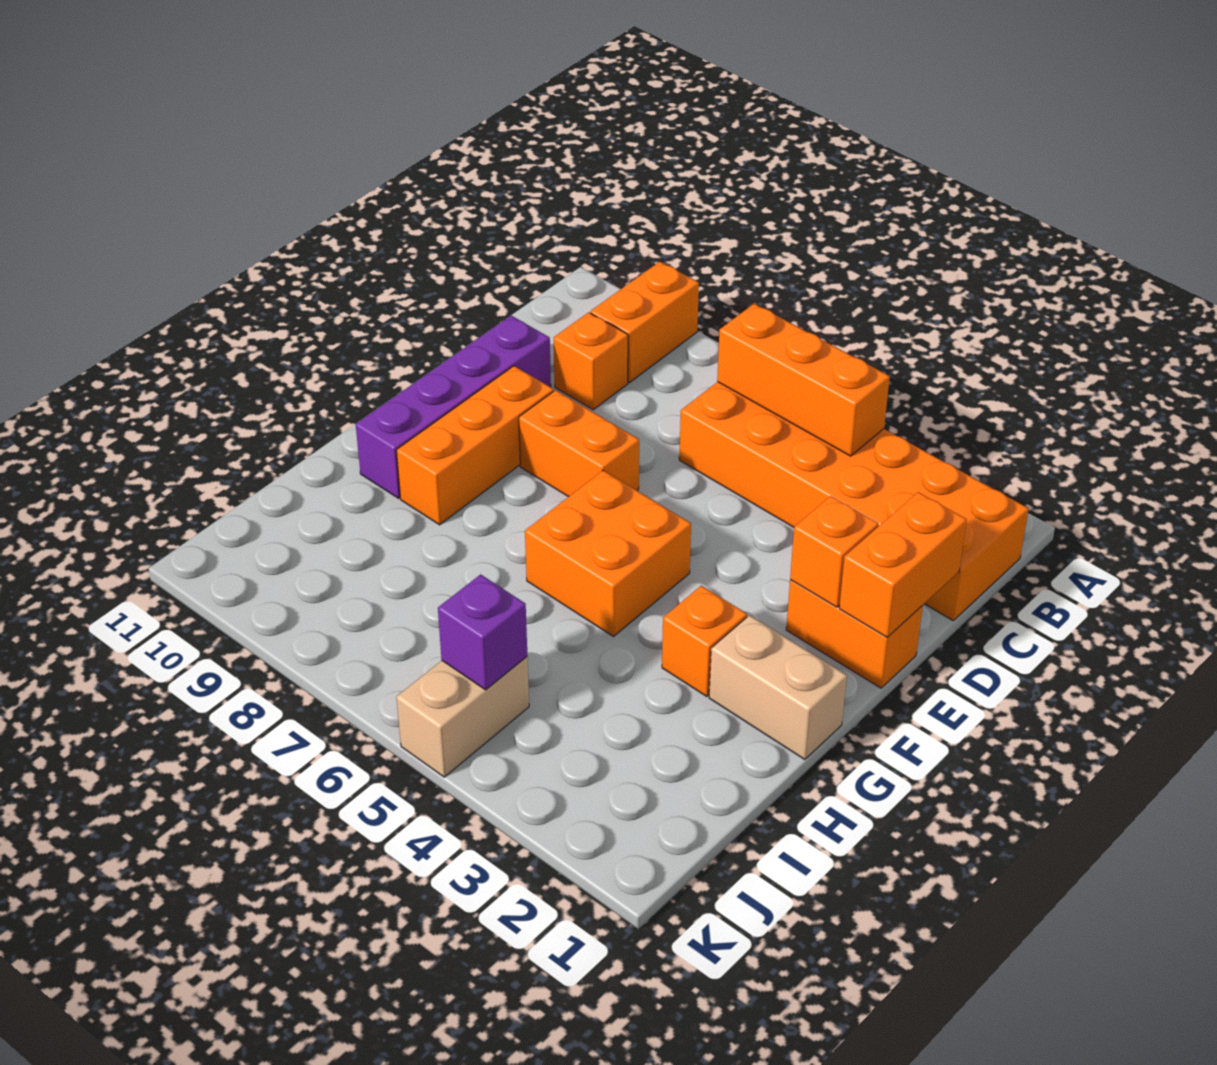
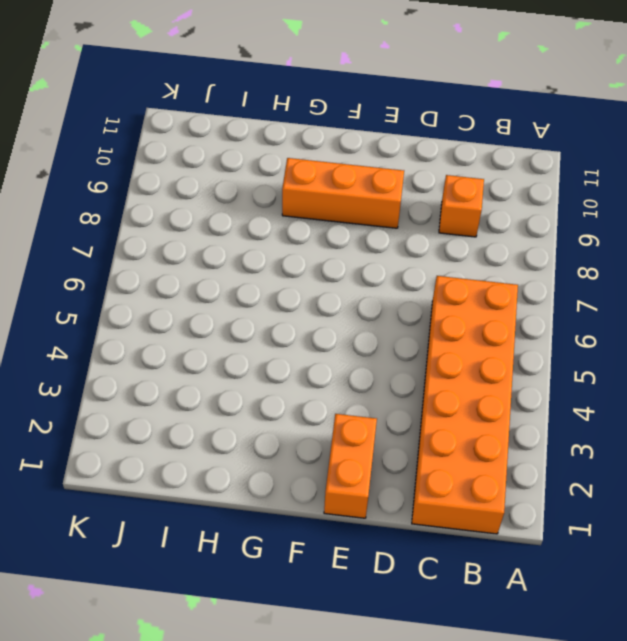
none -> orange 1x2 brick [590,262,699,383]
none -> purple 1x4 brick [356,316,551,498]
none -> orange 1x2 brick [519,390,639,497]

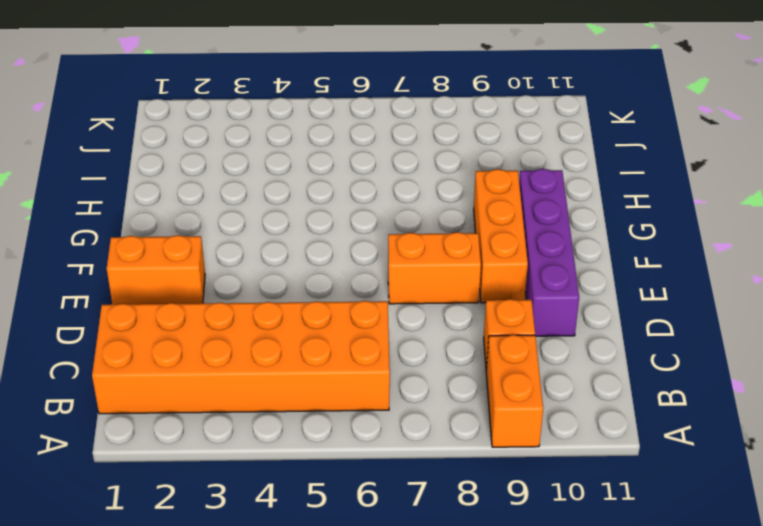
none -> orange 2x2 brick [525,471,691,636]
none -> tan 1x2 brick [709,615,847,760]
none -> orange 1x1 brick [662,586,747,697]

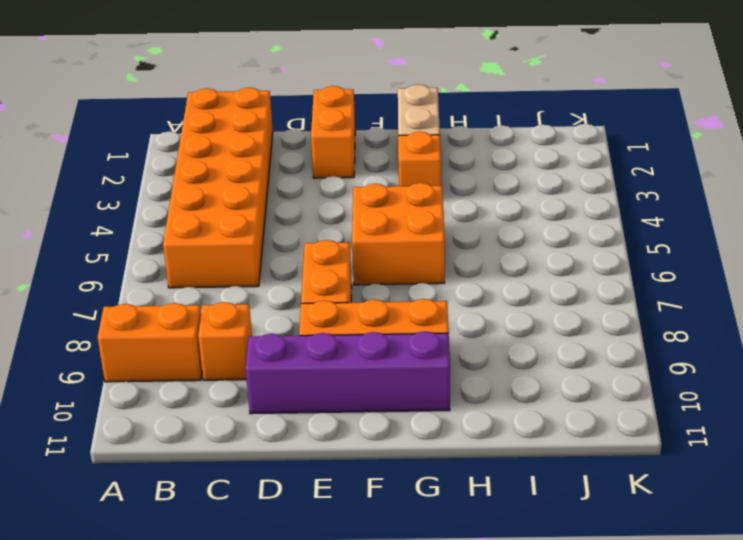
none -> tan 1x2 brick [396,657,529,777]
none -> orange 1x3 brick [717,304,890,456]
none -> orange 1x2 brick [839,492,967,637]

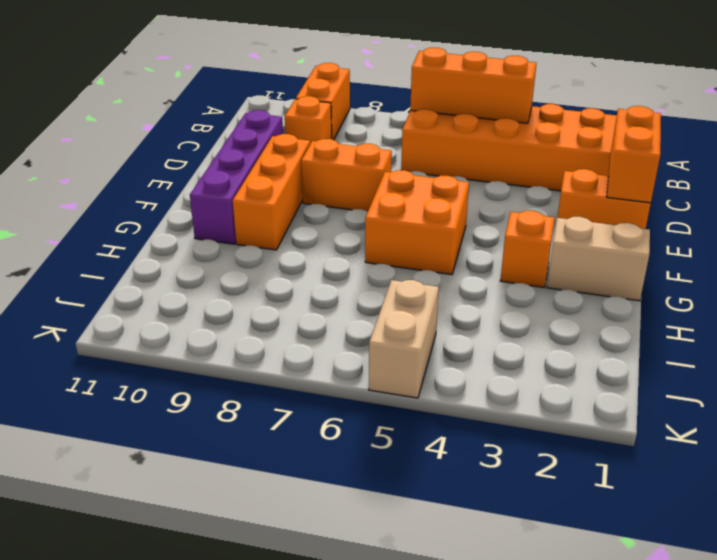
none -> orange 1x1 brick [790,496,878,607]
none -> purple 1x1 brick [438,574,527,690]

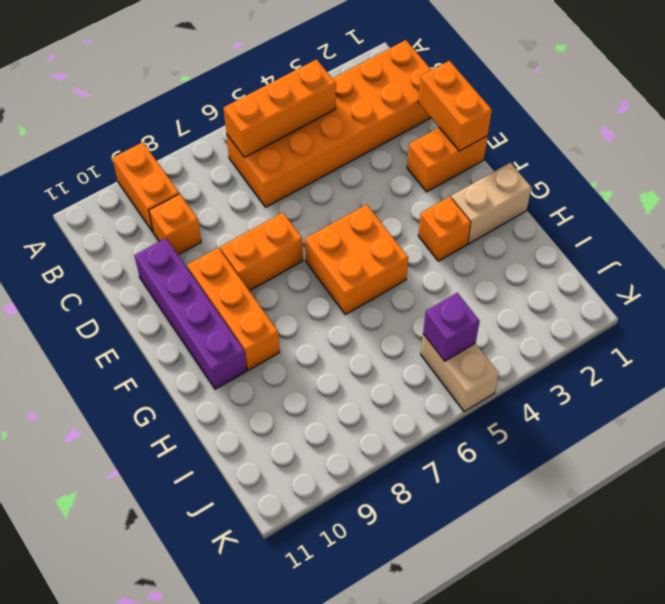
none -> orange 1x1 brick [790,496,878,607]

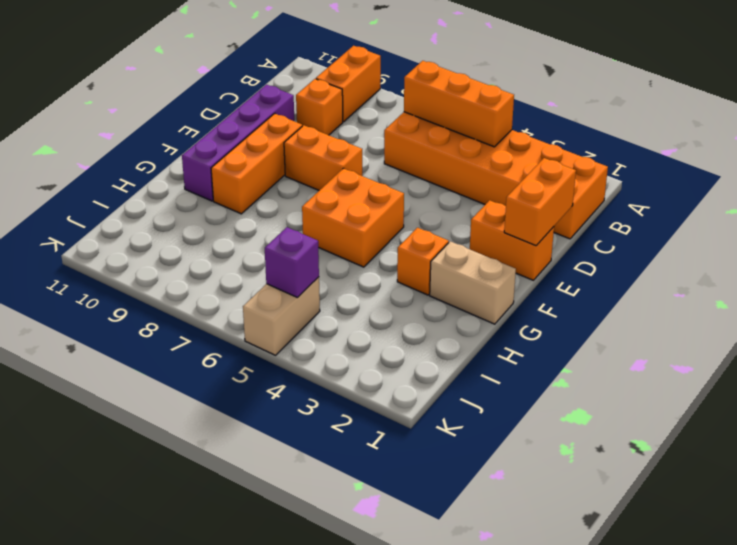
none -> orange 1x1 brick [790,496,878,607]

